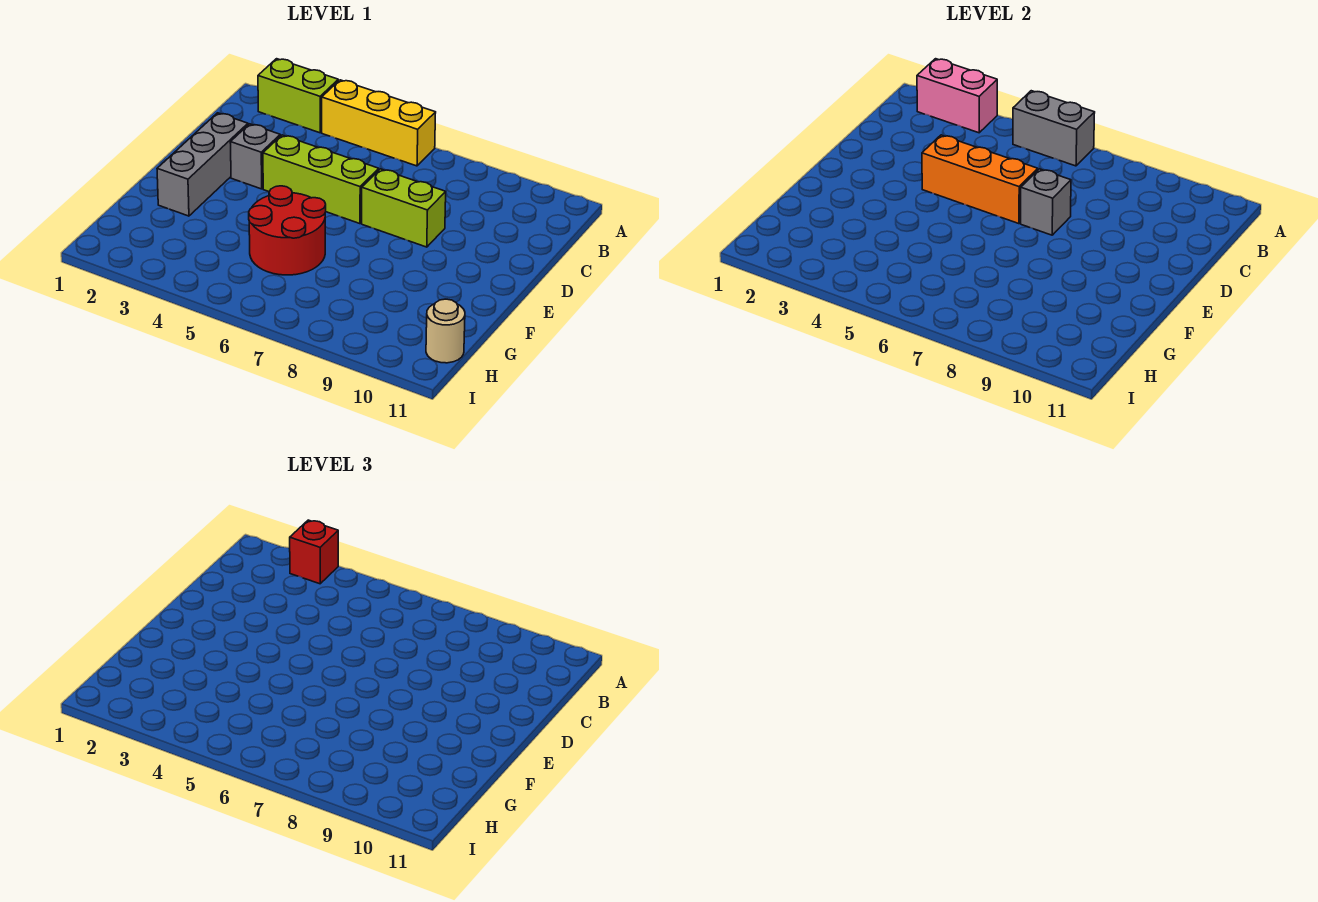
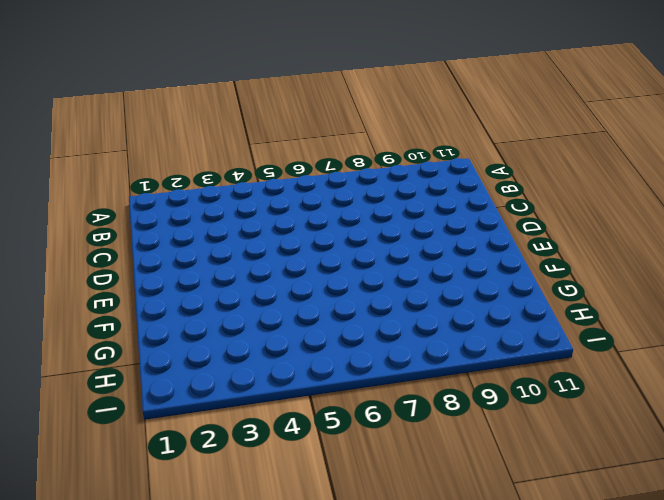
none -> lime 1x2 brick [258,59,338,133]
none -> yellow 1x3 brick [322,80,436,166]
none -> grey 1x3 brick [157,113,248,216]

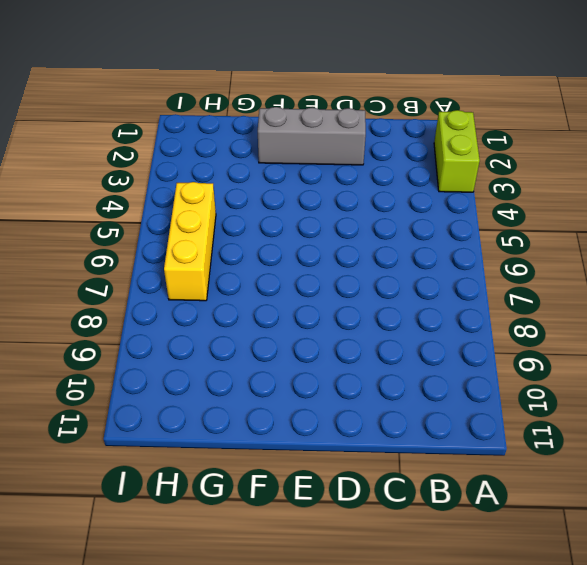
yellow 1x3 brick [164,182,216,301] -> yellow 1x3 brick moved to [322,80,436,166]
none -> grey 1x1 brick [230,124,280,189]
none -> lime 1x3 brick [263,135,379,224]
none -> lime 1x2 brick [362,169,446,247]

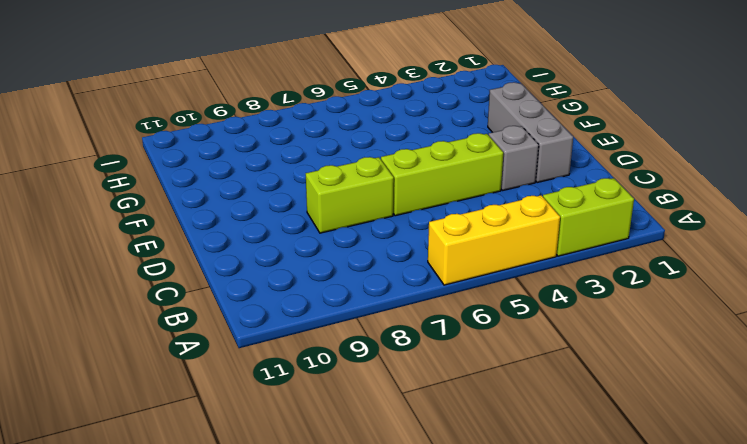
none -> red 2x2 round brick [249,186,326,275]
none -> tan 1x1 round brick [426,299,465,363]
none -> pink 1x2 brick [917,59,997,133]

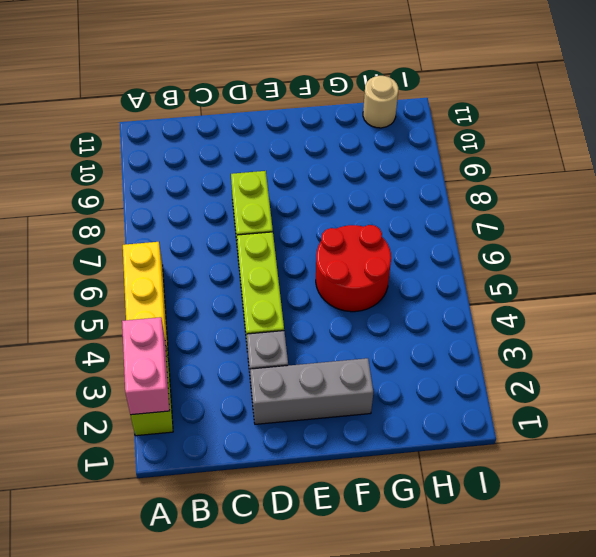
none -> grey 1x2 brick [1013,91,1095,166]
none -> orange 1x3 brick [922,135,1038,224]
none -> grey 1x1 brick [1021,169,1071,235]

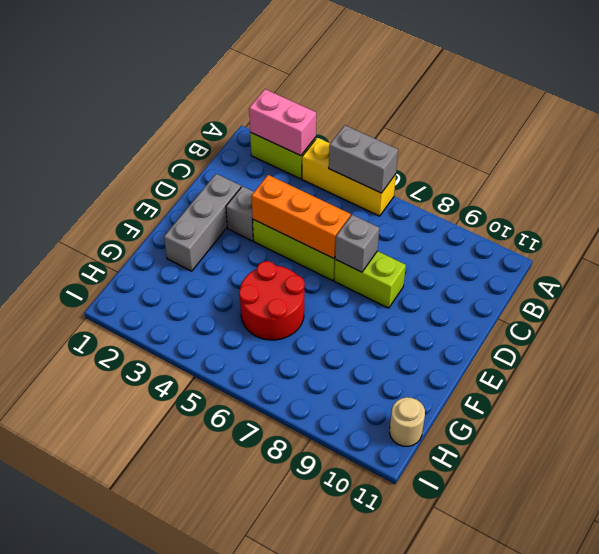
none -> red 1x1 brick [290,520,338,584]

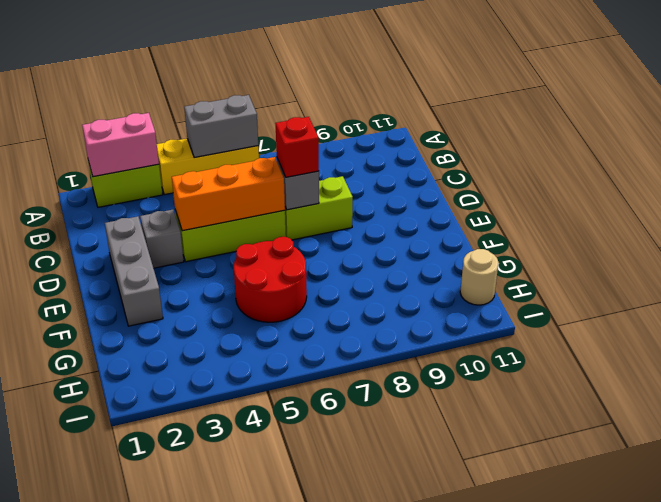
red 1x1 brick [276,117,319,177] -> red 1x1 brick moved to [290,520,338,584]

